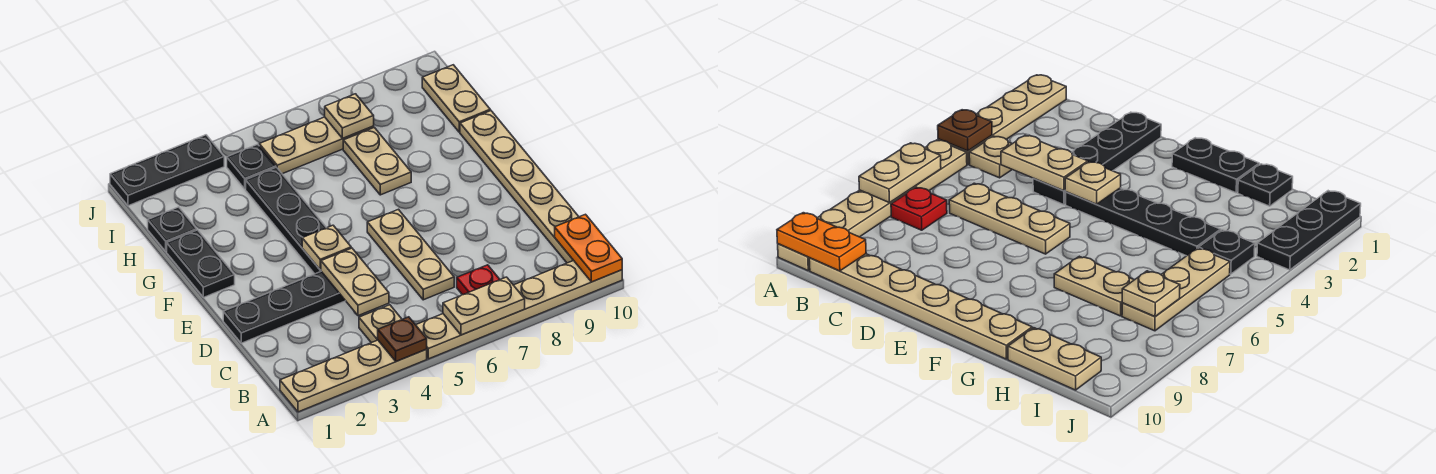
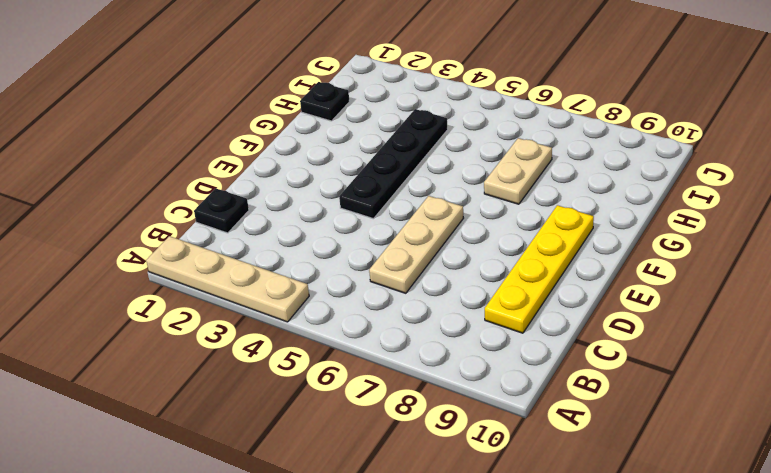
black 1x1 plate [194,188,249,233] -> black 1x1 plate moved to [227,144,276,189]
yellow 1x4 plate [485,205,594,333] -> none
none -> tan 1x6 plate [416,261,622,359]
none -> tan 1x1 plate [359,305,402,343]
none -> red 1x1 plate [457,265,500,295]

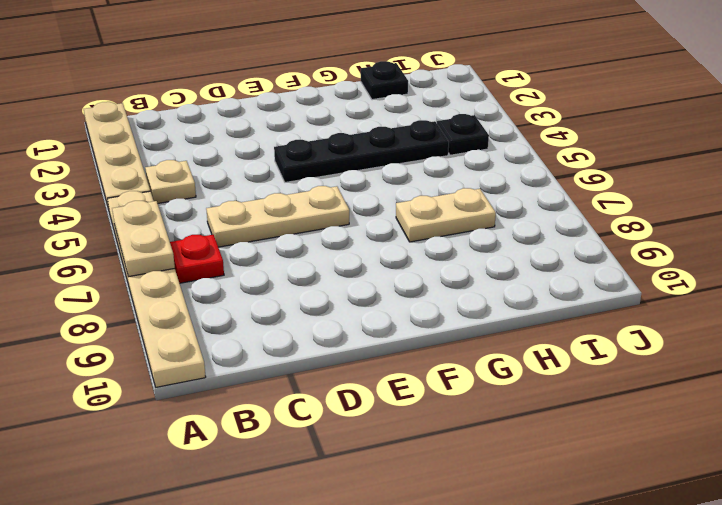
none -> tan 1x6 plate [460,111,579,263]
none -> black 1x4 plate [223,272,345,343]
none -> black 1x2 plate [167,230,235,297]

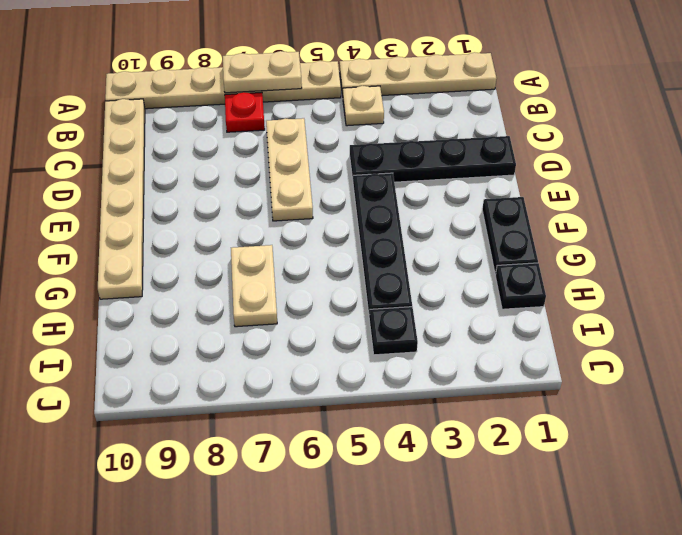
none -> tan 1x2 plate [422,65,490,132]
none -> tan 1x3 plate [259,117,374,174]
none -> black 1x3 plate [110,135,224,206]

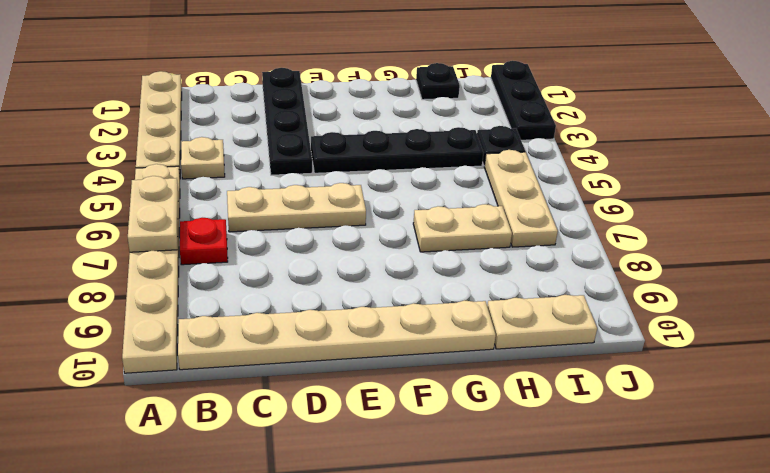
none -> black 1x2 plate [167,230,235,297]
none -> brown 1x1 plate [378,317,427,361]
none -> orange 1x2 plate [555,214,622,282]

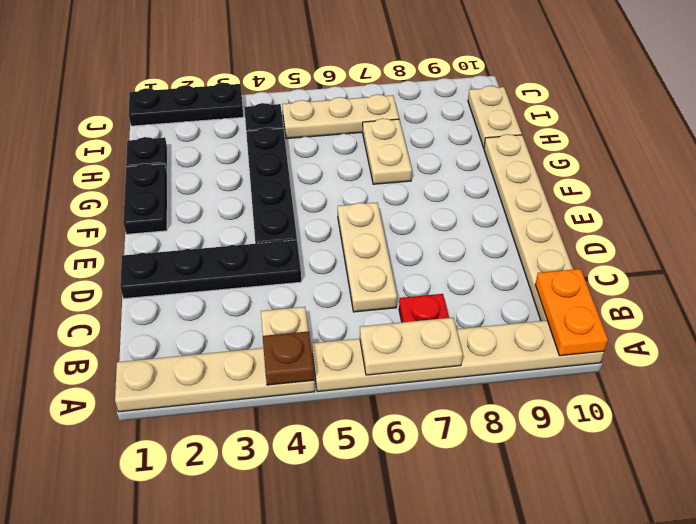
none -> tan 1x2 plate [321,248,389,316]
none -> tan 1x1 plate [302,225,351,270]
none -> tan 1x1 plate [325,94,374,138]

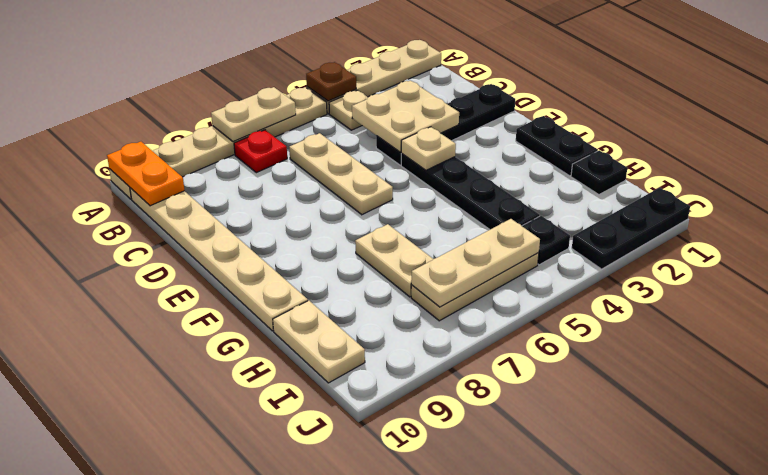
tan 2x2 plate [352,81,459,152] -> tan 1x2 plate [321,248,389,316]
tan 1x3 plate [411,219,540,307] -> tan 1x1 plate [325,94,374,138]

